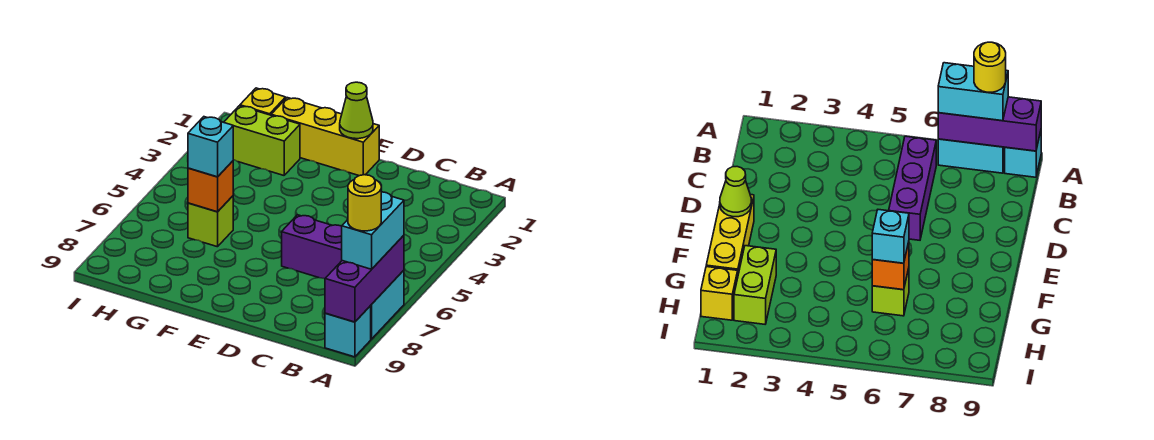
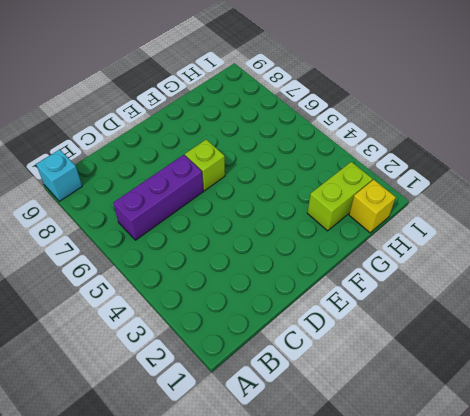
lime 1x1 brick [185,140,225,191] -> lime 1x1 brick moved to [188,196,233,247]
none -> cyan 1x2 brick [370,270,404,339]
none -> yellow 1x3 brick [271,98,379,176]
none -> purple 1x3 brick [325,235,404,322]

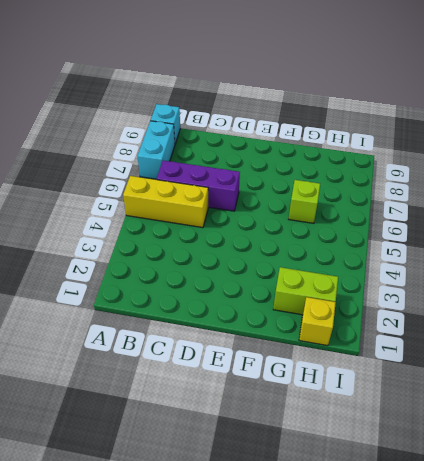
yellow 1x3 brick [123,176,208,228] -> yellow 1x3 brick moved to [271,98,379,176]
none -> purple 1x3 brick [325,235,404,322]
none -> lime 1x1 cone [340,82,373,139]
none -> orange 1x1 brick [188,161,233,212]

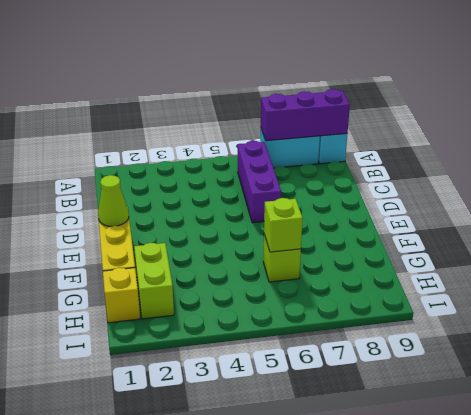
lime 1x1 brick [264,198,303,252] -> orange 1x1 brick [188,161,233,212]
none -> cyan 1x2 brick [342,192,404,269]
none -> cyan 1x1 brick [188,117,233,177]
none -> yellow 1x1 round brick [348,175,381,231]

